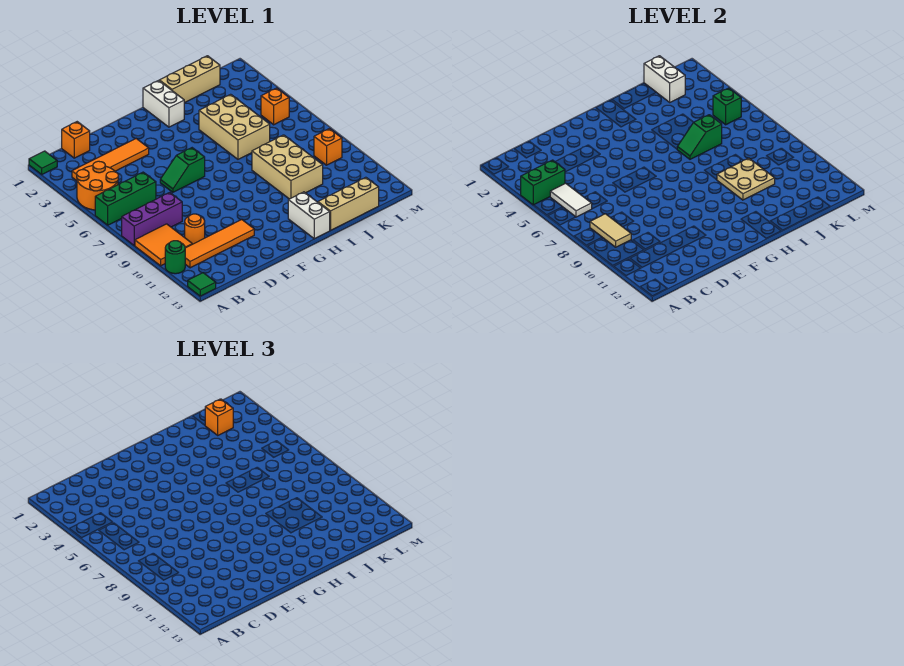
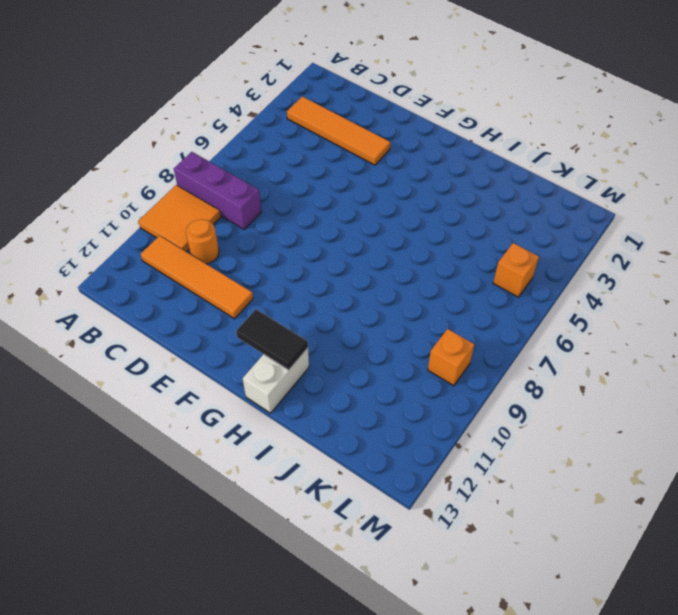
black 1x2 tile [236,309,308,370] -> none
none -> green 1x1 tile [29,151,57,174]
none -> orange 2x2 round brick [77,161,119,210]
none -> green 1x3 brick [95,172,156,225]

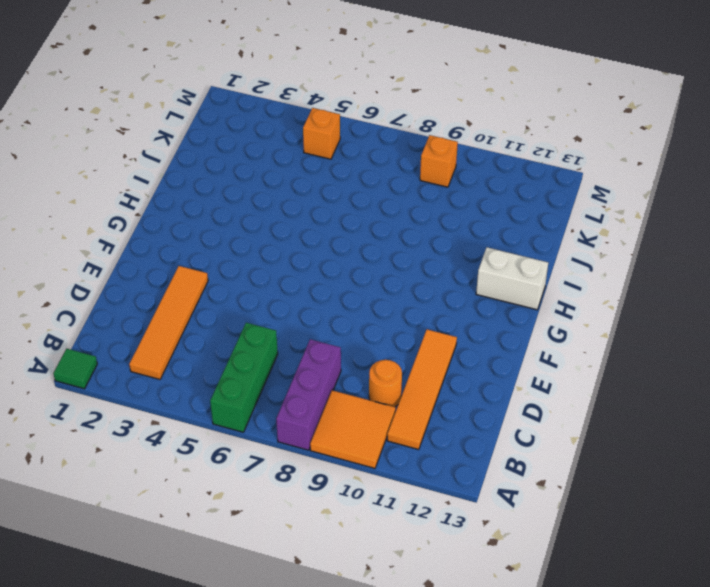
none -> orange 2x2 round brick [77,161,119,210]
none -> green 1x1 round brick [165,241,185,274]
none -> green 1x1 tile [188,273,216,296]

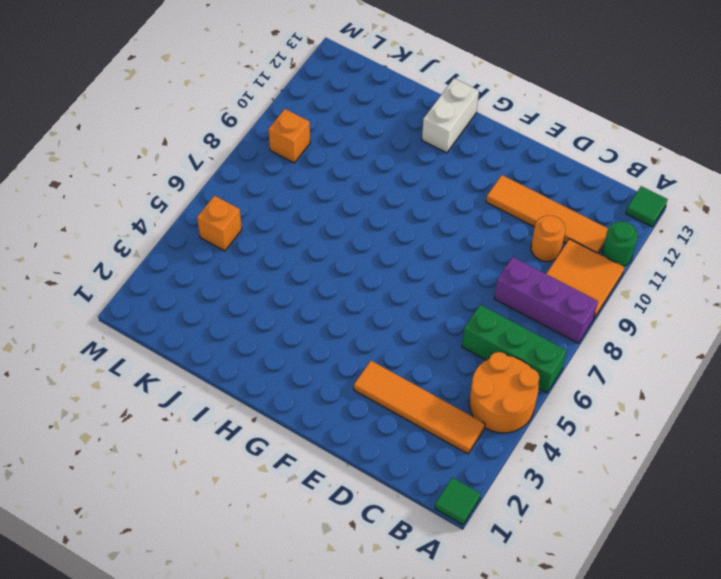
none -> orange 1x1 brick [62,122,90,158]
none -> green 1x2 slope [160,148,205,192]
none -> white 1x2 brick [143,80,184,127]

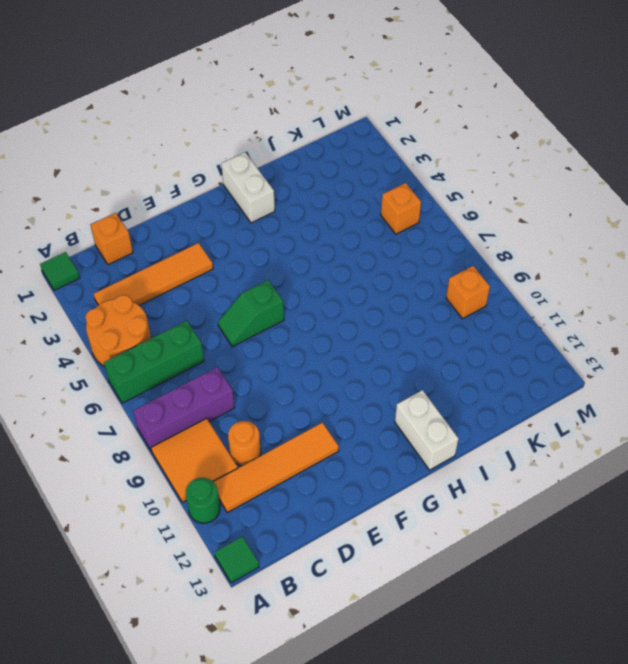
none -> tan 1x3 brick [159,56,220,103]
none -> tan 2x3 brick [199,94,270,159]
none -> tan 2x3 brick [252,135,323,199]

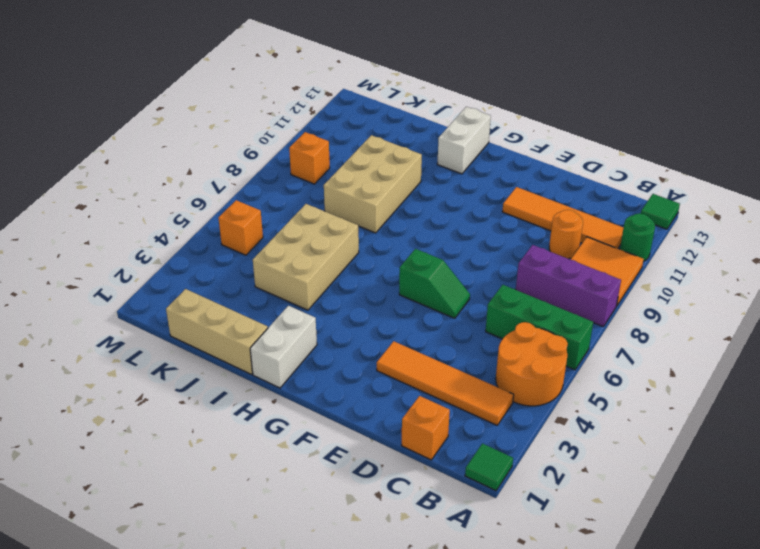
none -> tan 1x3 brick [318,177,379,230]
none -> green 1x2 brick [521,160,565,205]
none -> white 1x2 tile [550,183,592,217]

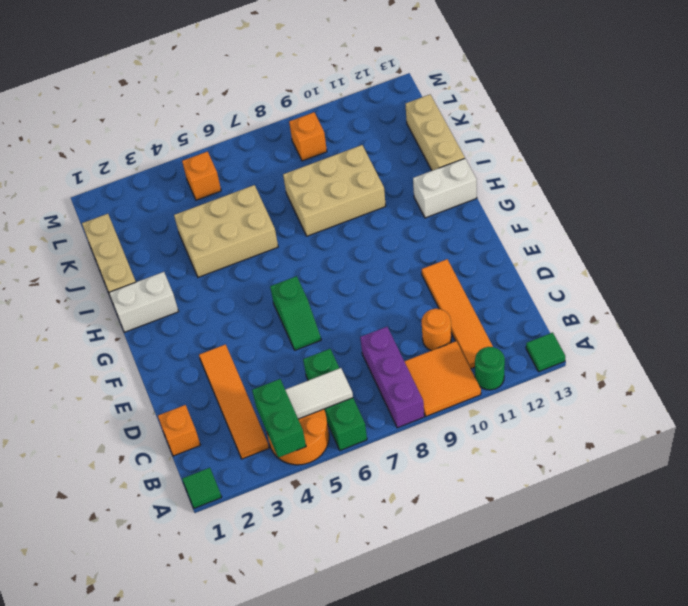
none -> tan 1x2 tile [590,214,631,247]
none -> green 1x2 slope [677,115,722,159]
none -> tan 2x2 plate [717,158,775,200]

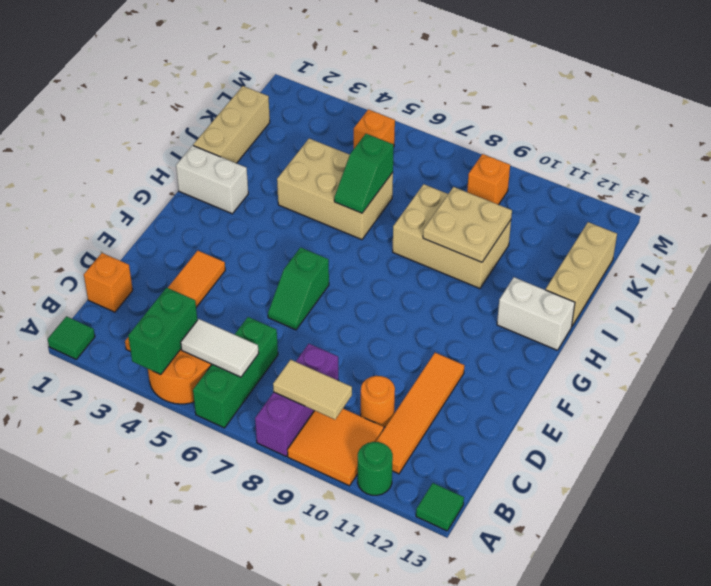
none -> white 1x2 brick [644,56,685,102]
none -> green 1x1 brick [713,88,741,125]
none -> orange 1x1 brick [205,399,233,435]

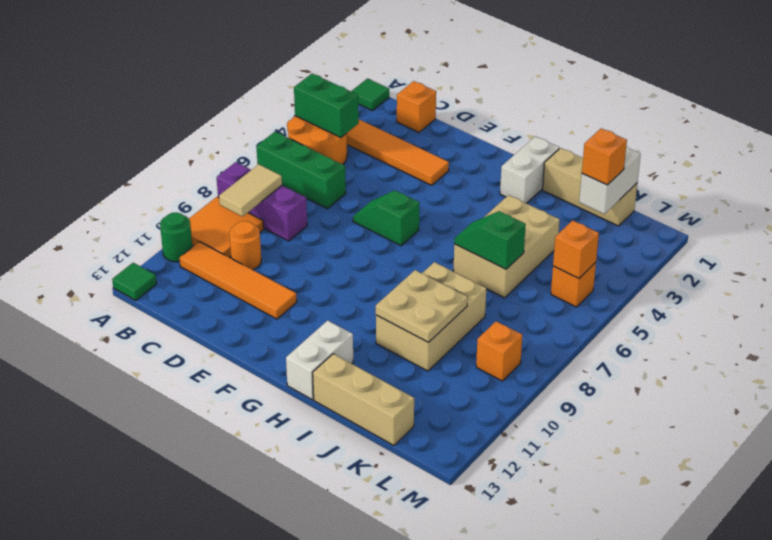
orange 1x1 brick [553,220,599,278] -> green 1x1 brick [713,88,741,125]
none -> white 1x2 tile [550,183,592,217]

